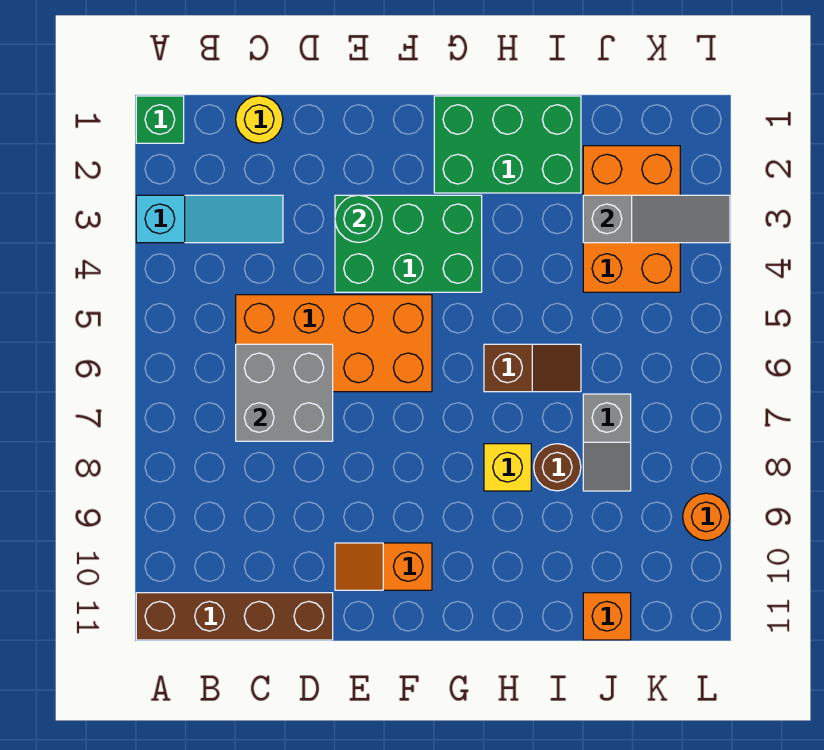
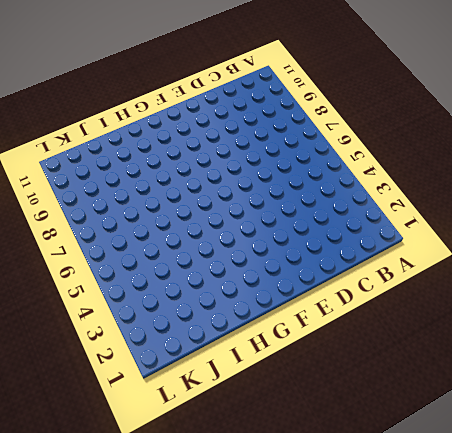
none -> green 1x1 brick [136,96,184,143]
none -> cyan 1x3 slope [136,195,283,243]
none -> brown 1x4 brick [136,593,333,640]

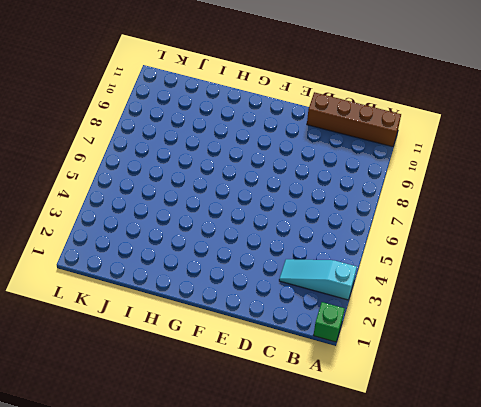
none -> yellow 1x1 round brick [236,96,283,143]
none -> orange 2x4 brick [236,295,432,392]
none -> green 2x3 brick [335,195,482,292]

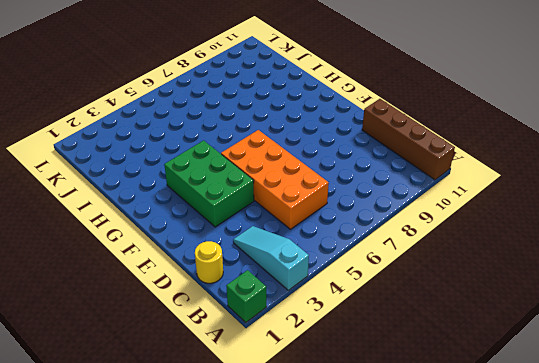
none -> orange 1x2 slope [335,543,432,590]
none -> green 2x3 brick [434,96,581,193]
none -> brown 1x2 slope [484,344,581,392]

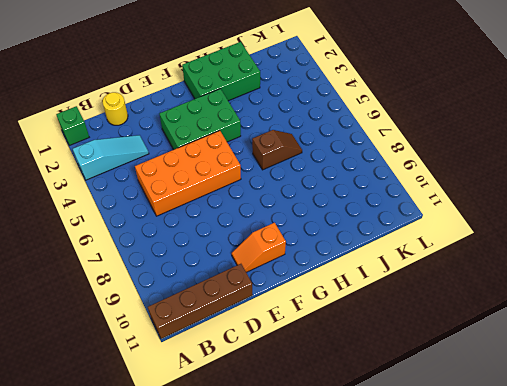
none -> yellow 1x1 brick [484,444,531,491]
none -> brown 1x1 round brick [534,444,581,491]
none -> orange 2x3 brick [583,146,680,292]

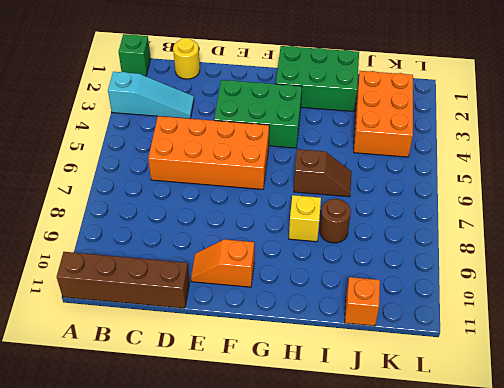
none -> grey 1x2 slope [583,394,631,491]
none -> orange 1x1 round brick [683,493,730,541]
none -> grey 2x2 brick [236,344,333,441]

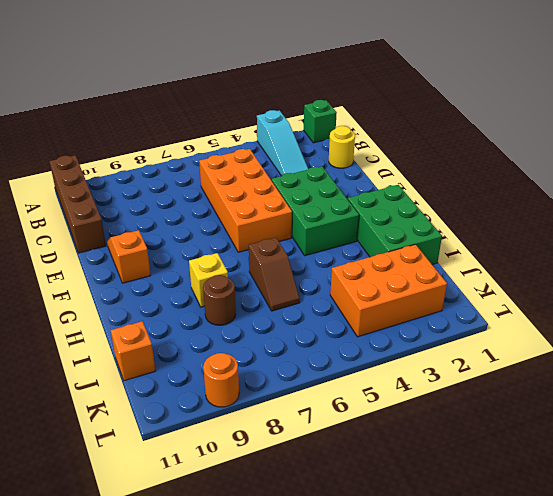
none -> grey 1x2 slope [583,394,631,491]
none -> grey 2x2 brick [236,344,333,441]
none -> green 1x1 round brick [335,195,382,242]

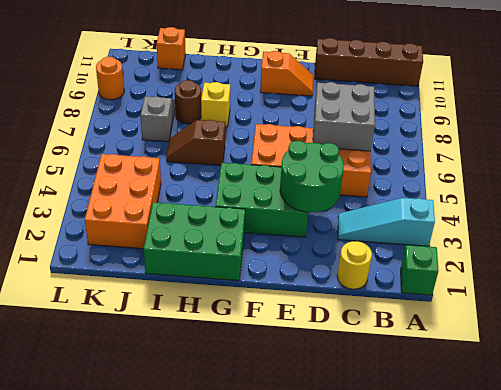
green 2x2 round brick [280,141,344,212] -> green 1x1 round brick [335,195,382,242]
none -> grey 1x3 slope [583,195,730,243]

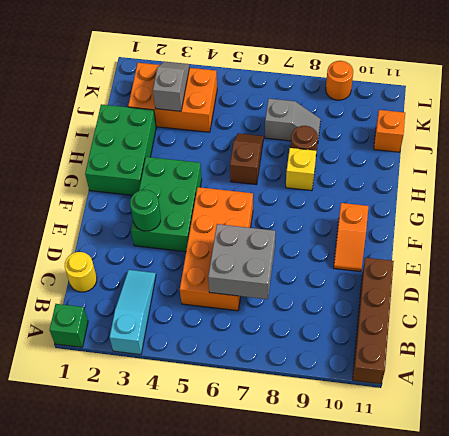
grey 1x2 slope [153,62,190,111] -> grey 1x3 slope [583,195,730,243]

